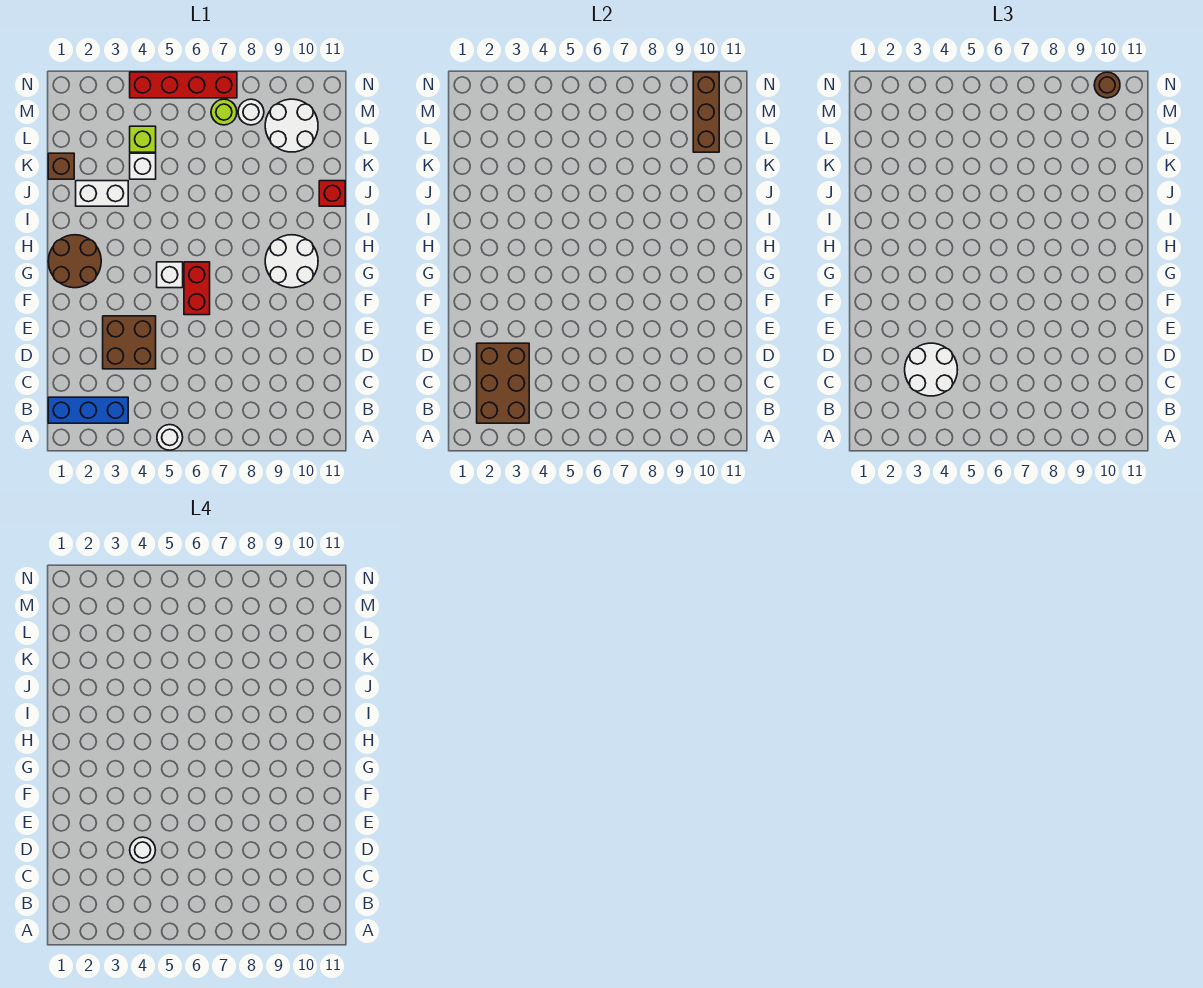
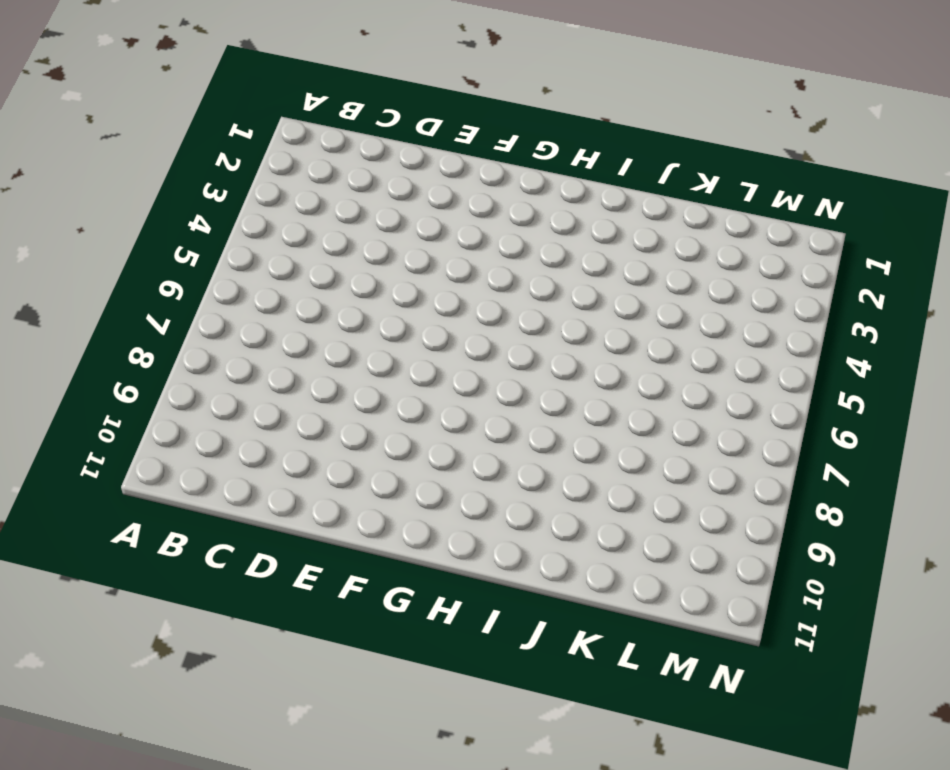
none -> white 1x1 round brick [157,425,183,450]
none -> blue 1x3 brick [48,397,128,423]
none -> brown 2x2 brick [103,316,156,369]

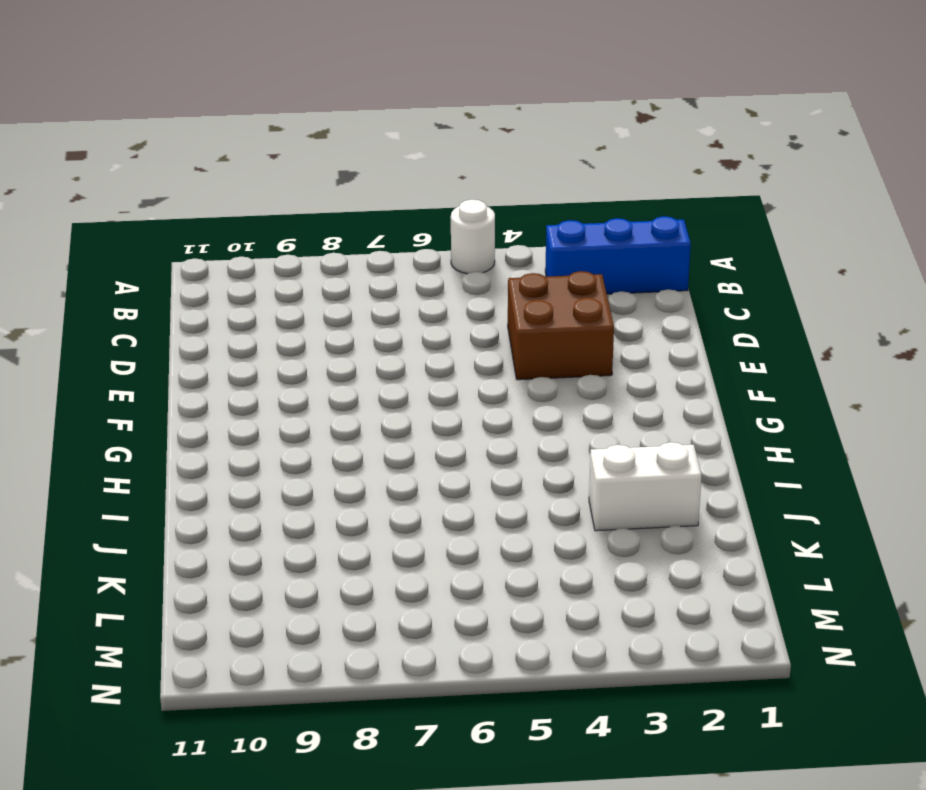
none -> red 1x2 brick [184,262,210,315]
none -> brown 2x2 round brick [48,235,101,288]
none -> white 1x1 brick [157,262,183,288]

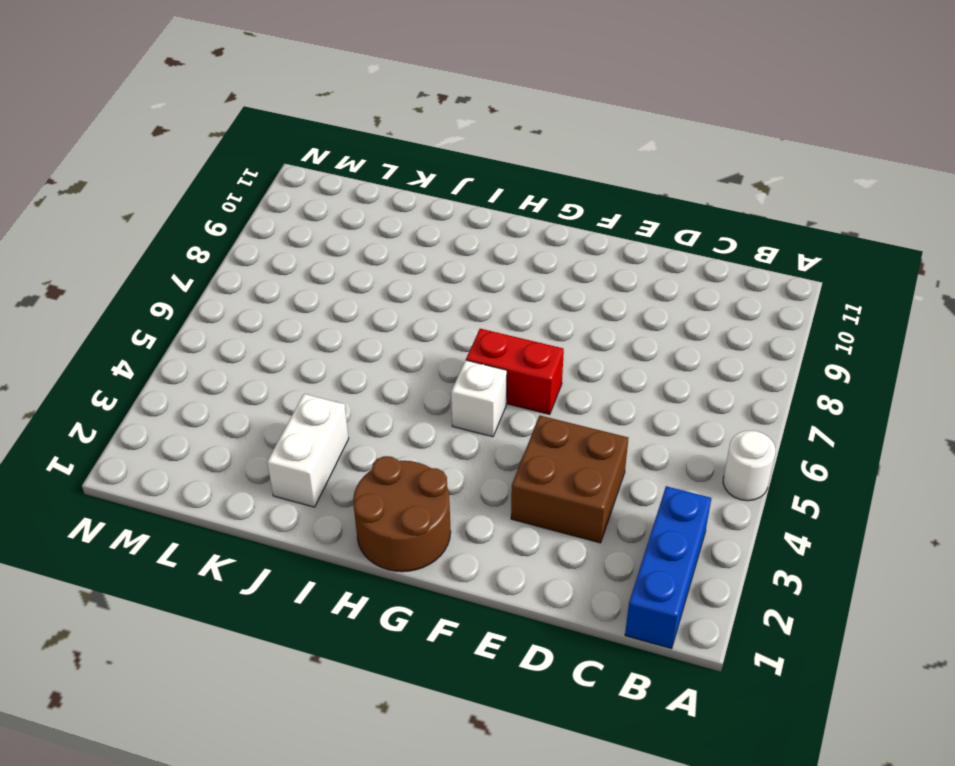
none -> white 2x2 round brick [265,235,318,288]
none -> red 1x1 brick [319,181,345,206]
none -> brown 1x1 brick [48,153,74,179]

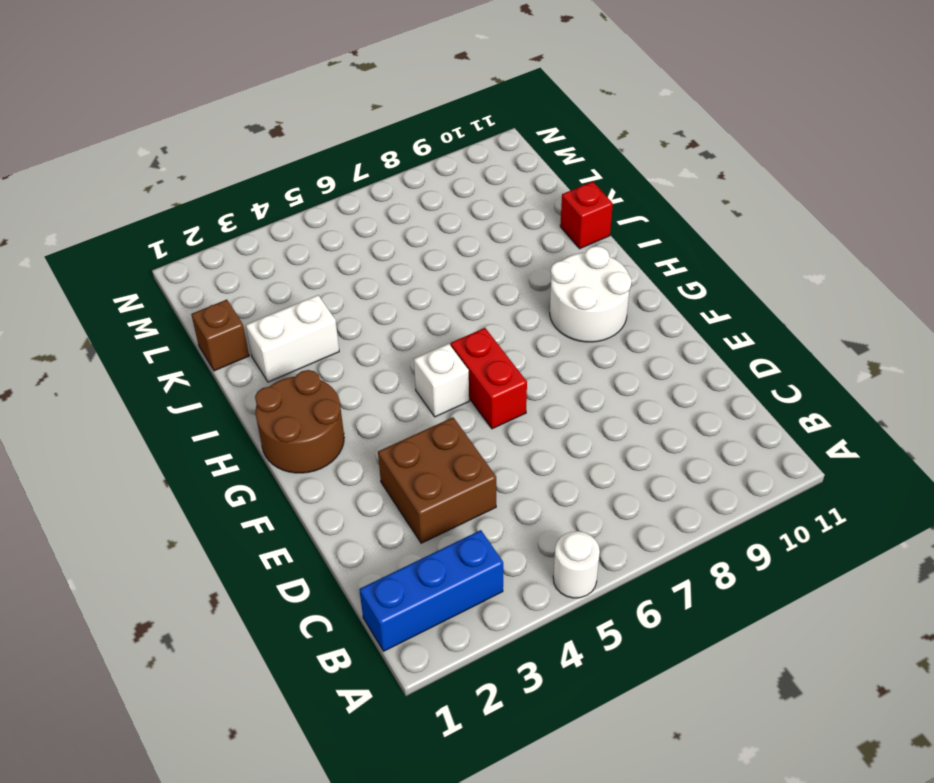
none -> white 1x1 brick [130,153,156,179]
none -> lime 1x1 brick [130,126,156,152]
none -> white 2x2 round brick [265,99,318,152]

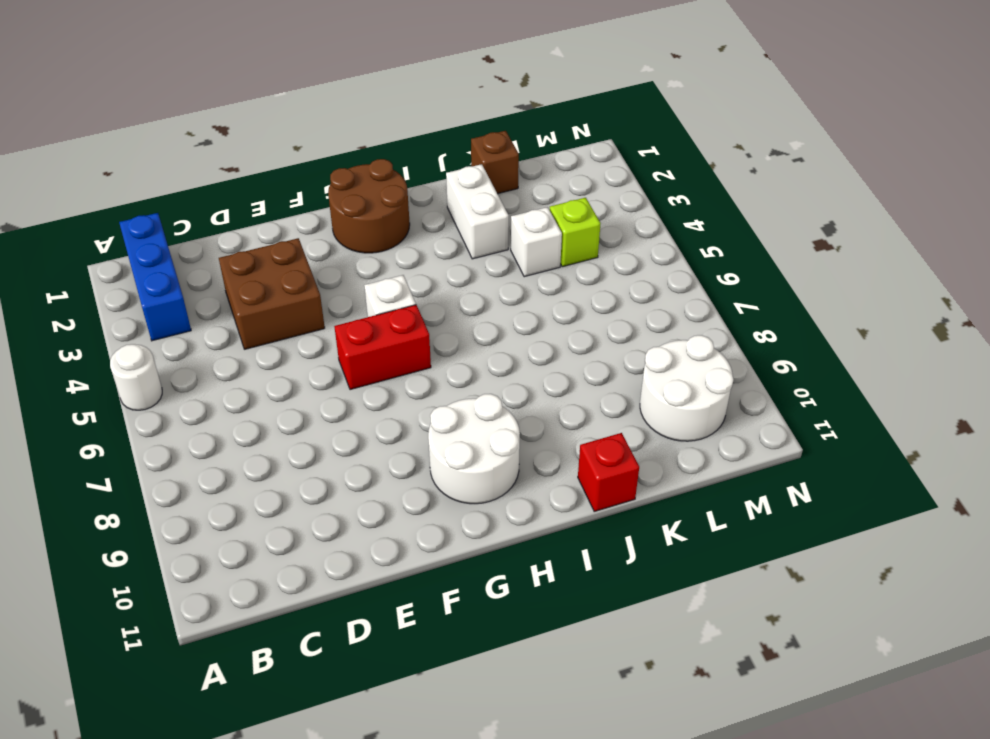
none -> lime 1x1 round brick [211,99,237,125]
none -> white 1x1 round brick [238,99,264,125]
none -> red 1x4 brick [130,72,237,98]

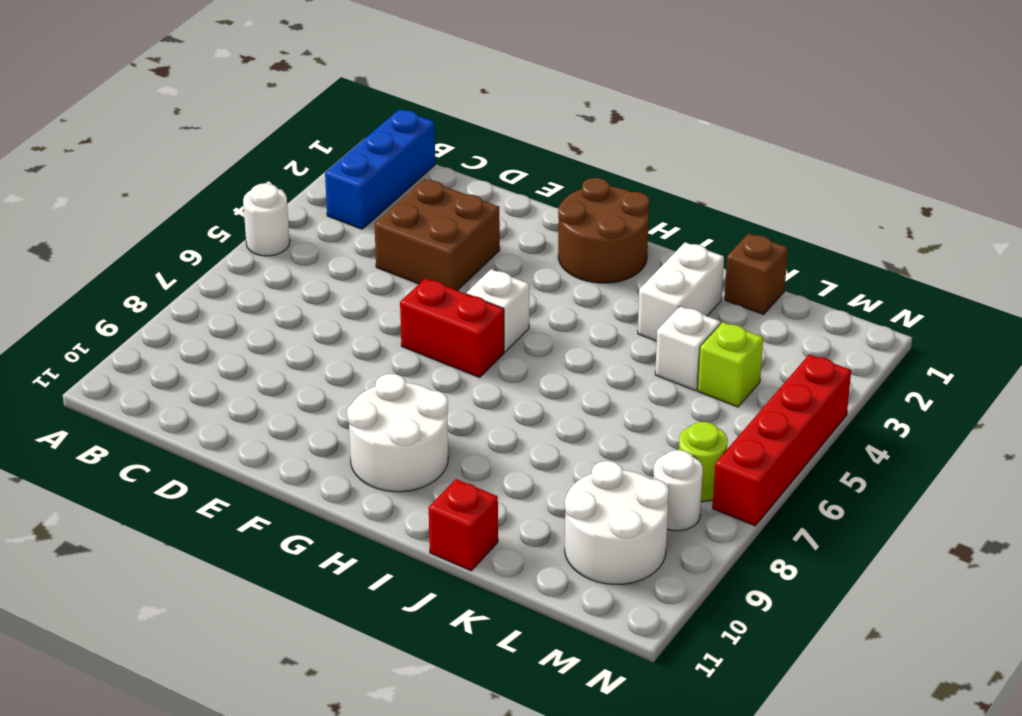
none -> brown 2x3 brick [477,343,529,423]
none -> brown 1x3 brick [693,72,719,152]
none -> white 2x2 round brick [905,343,958,396]

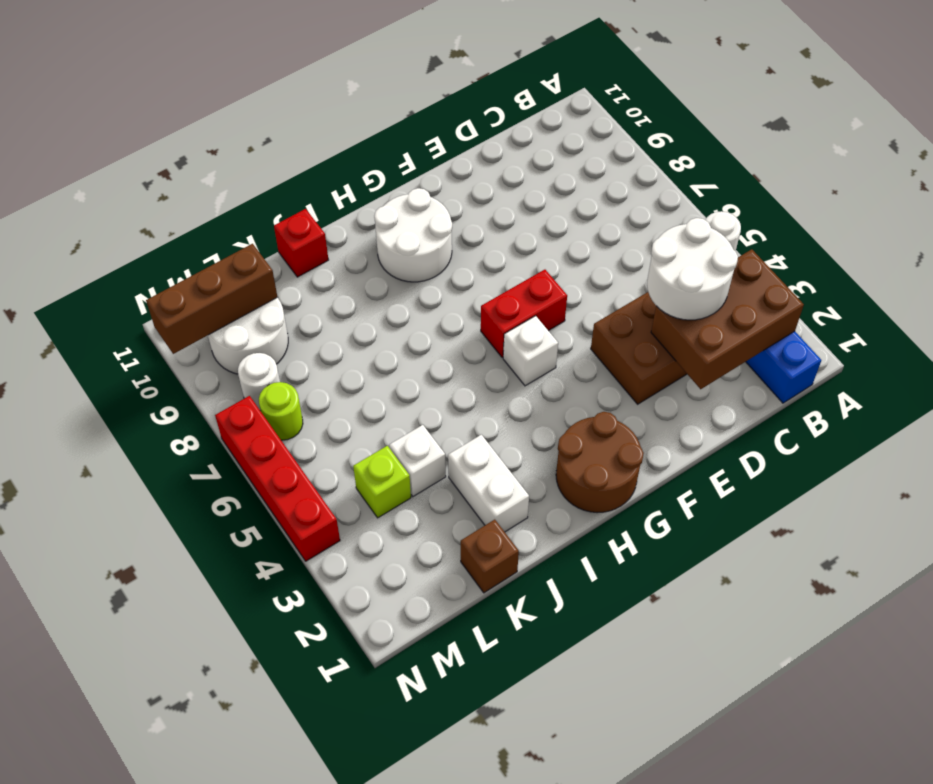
none -> brown 1x1 round brick [1094,72,1120,98]
none -> white 1x1 round brick [130,837,155,863]

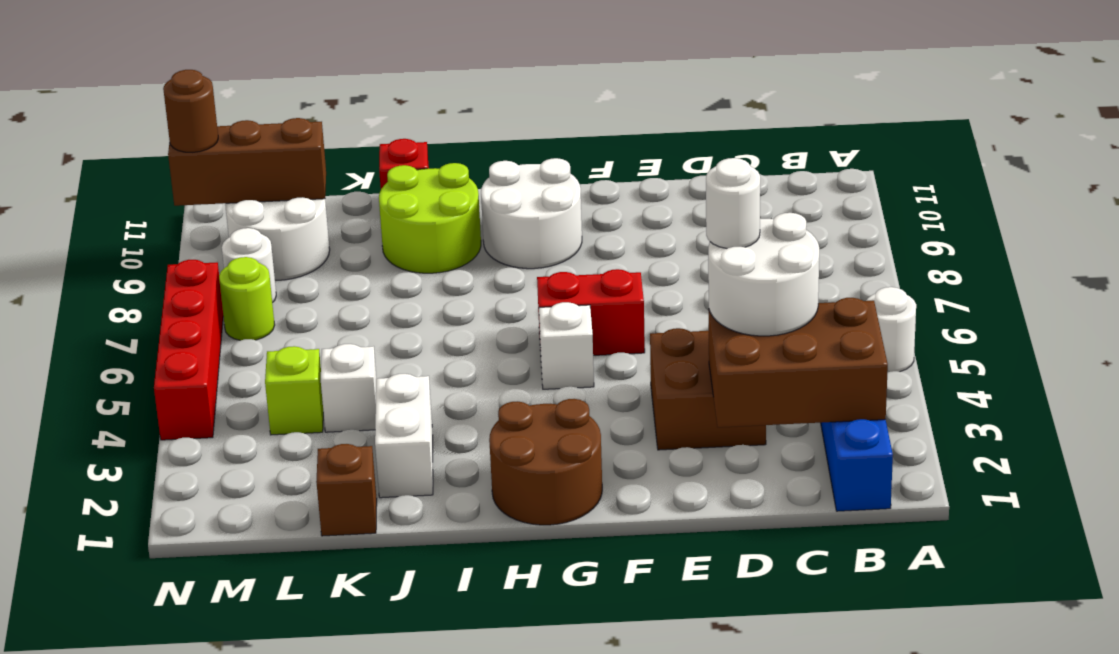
lime 2x2 round brick [379,163,481,273] -> none

